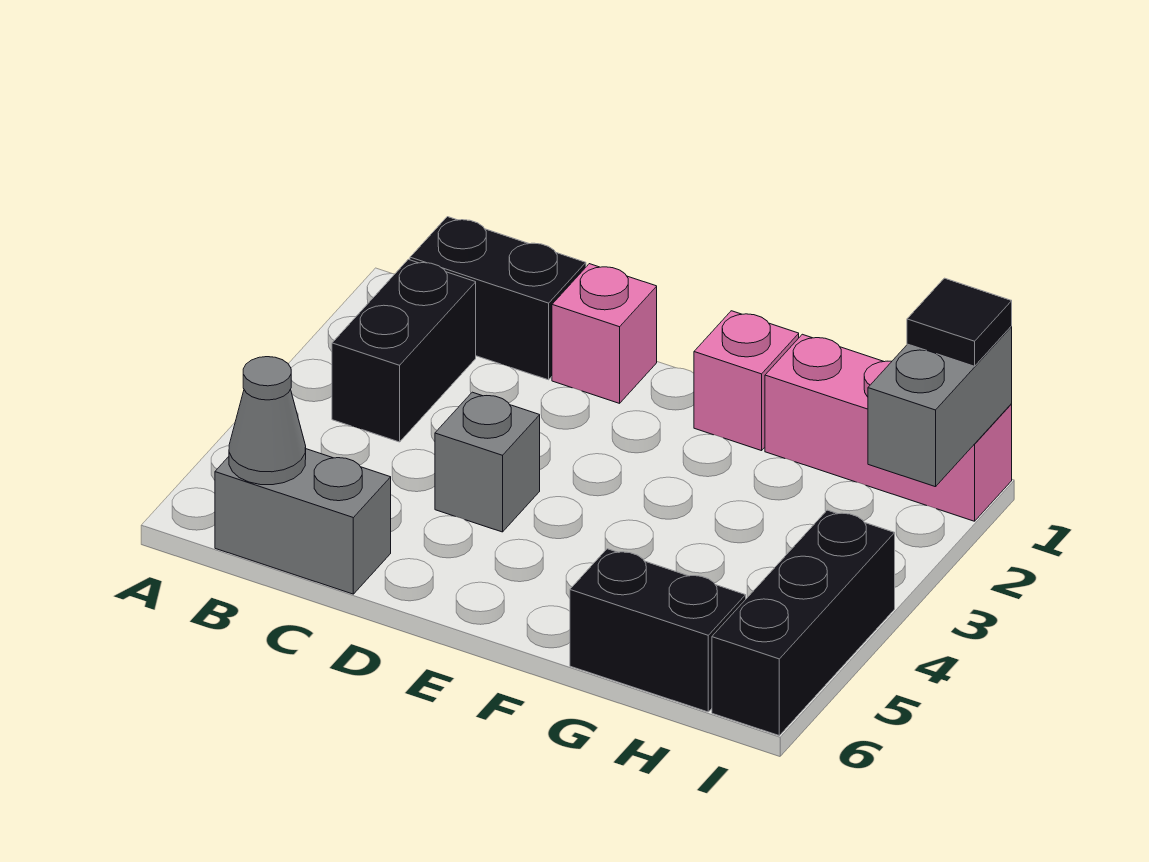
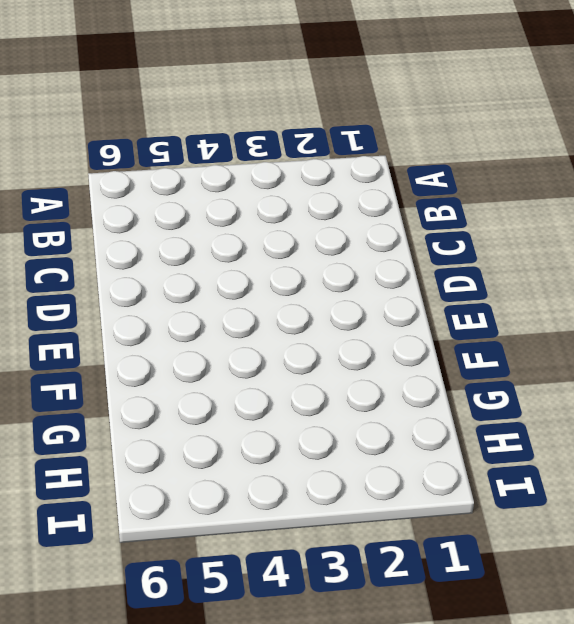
none -> black 1x2 brick [410,217,586,380]
none -> black 1x2 brick [332,259,476,442]
none -> grey 1x2 brick [215,449,391,594]

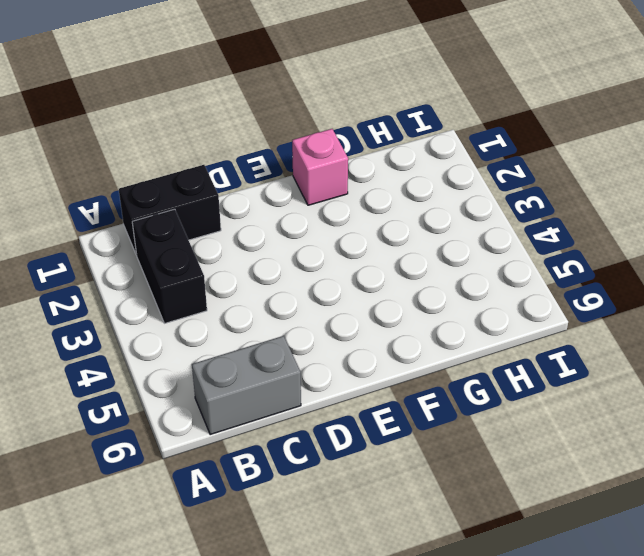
none -> pink 1x1 brick [552,264,657,403]
none -> grey 1x1 brick [435,392,540,532]
none -> pink 1x3 brick [765,334,1012,521]

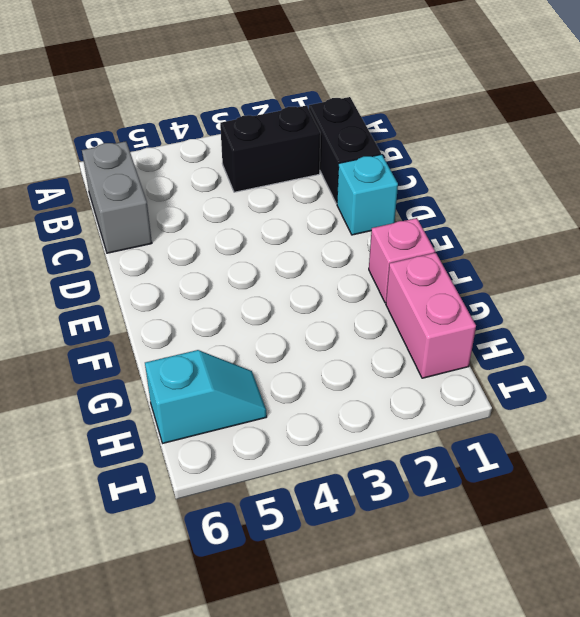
cyan 1x1 brick [337,154,398,235] -> pink 1x1 brick [552,264,657,403]
pink 1x2 brick [386,253,476,378] -> pink 1x3 brick [765,334,1012,521]
cyan 1x2 slope [145,350,267,443] -> black 1x2 brick [570,549,746,712]
none -> grey 1x1 brick [435,392,540,532]
none -> black 1x3 brick [712,510,895,735]
none -> grey 1x1 cone [229,357,306,485]

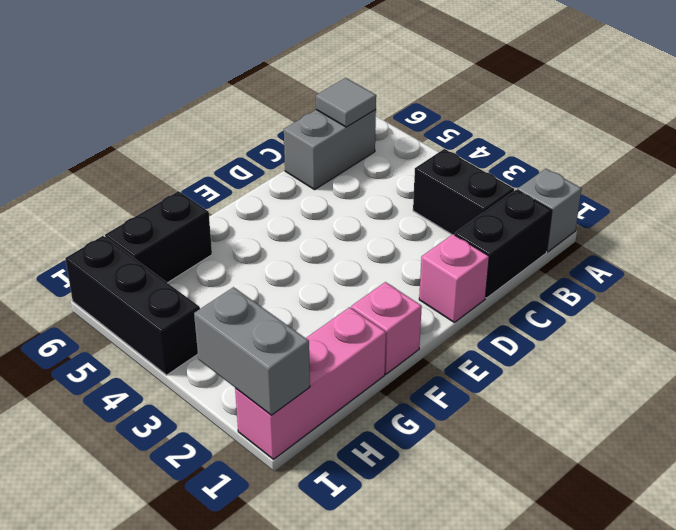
grey 1x1 brick [517,169,581,252] -> grey 1x1 brick moved to [435,392,540,532]
grey 1x1 tile [316,78,376,127] -> grey 1x1 cone [229,357,306,485]
none -> black 1x1 tile [907,278,1012,366]

